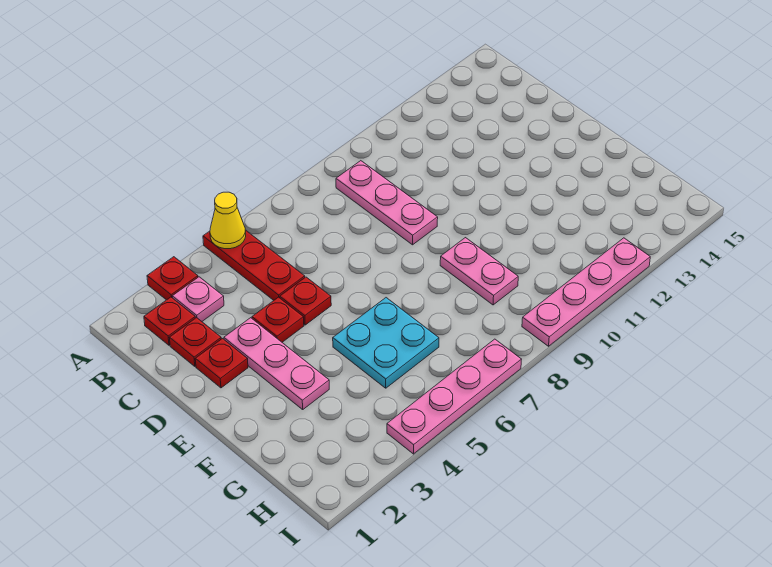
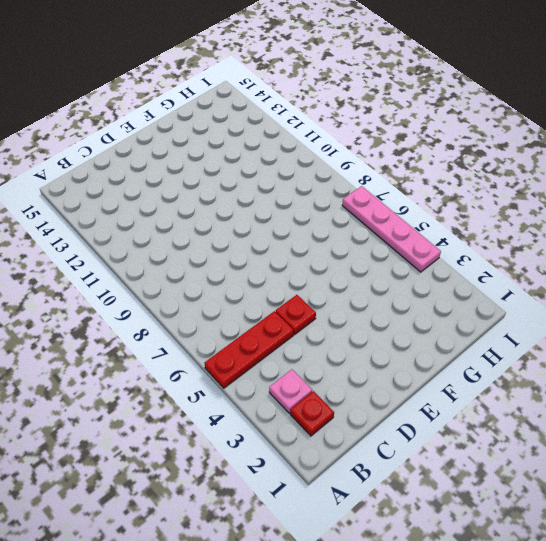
none -> red 1x1 plate [147,257,198,300]
none -> pink 1x3 plate [336,161,438,245]
none -> red 1x1 plate [169,318,221,366]

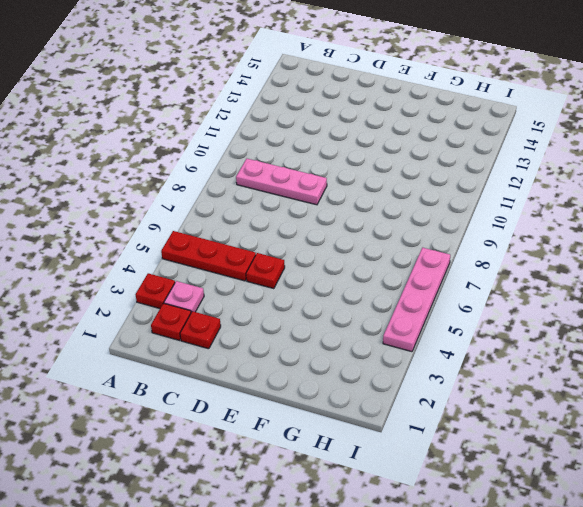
none -> red 1x1 plate [195,339,248,388]
none -> pink 1x3 plate [224,318,329,409]
none -> red 1x1 plate [252,297,304,342]

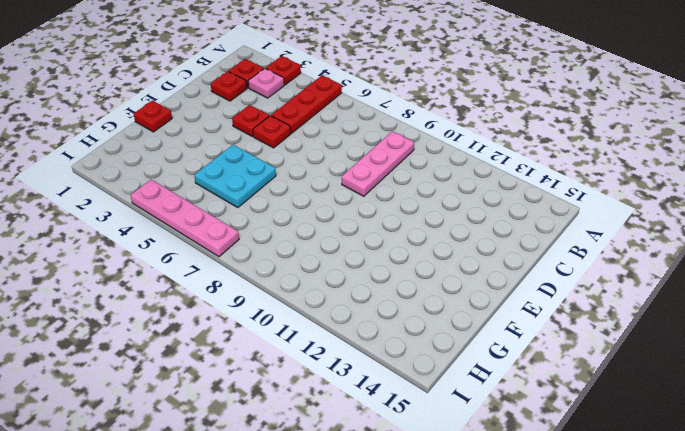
red 1x1 plate [134,101,172,132] -> red 1x1 plate moved to [195,339,248,388]
none -> pink 1x3 plate [224,318,329,409]
none -> pink 1x2 plate [440,238,518,305]
none -> pink 1x4 plate [522,238,650,346]

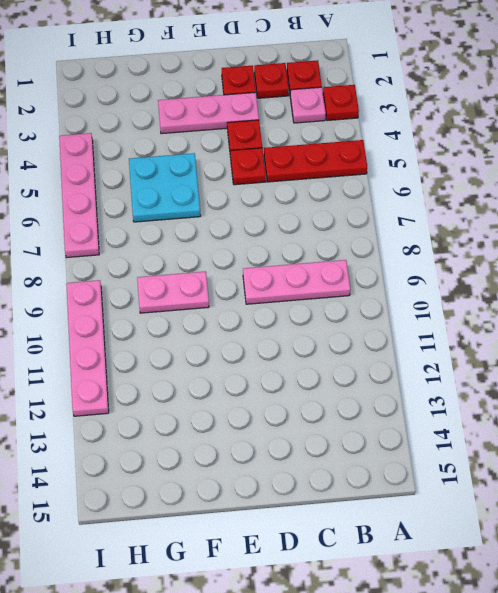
none -> yellow 1x1 cone [210,192,246,249]

